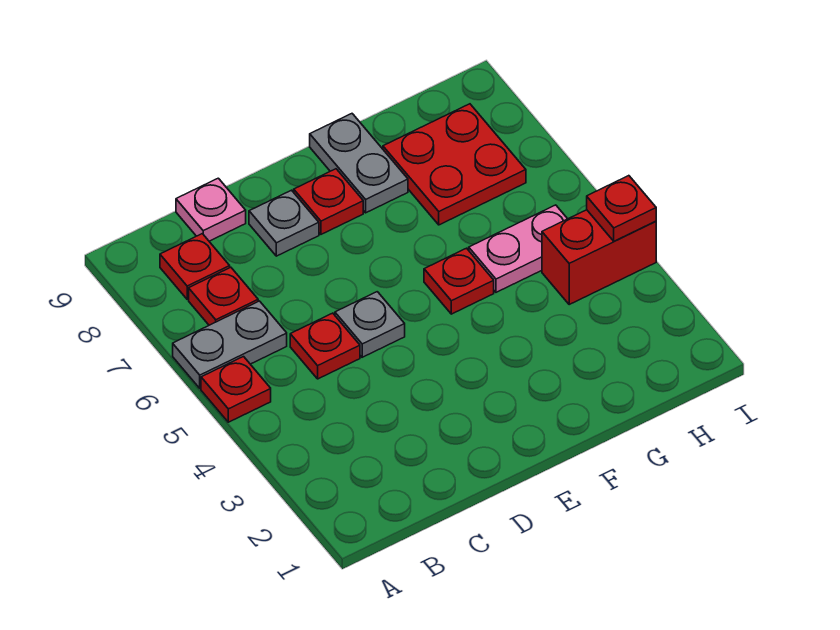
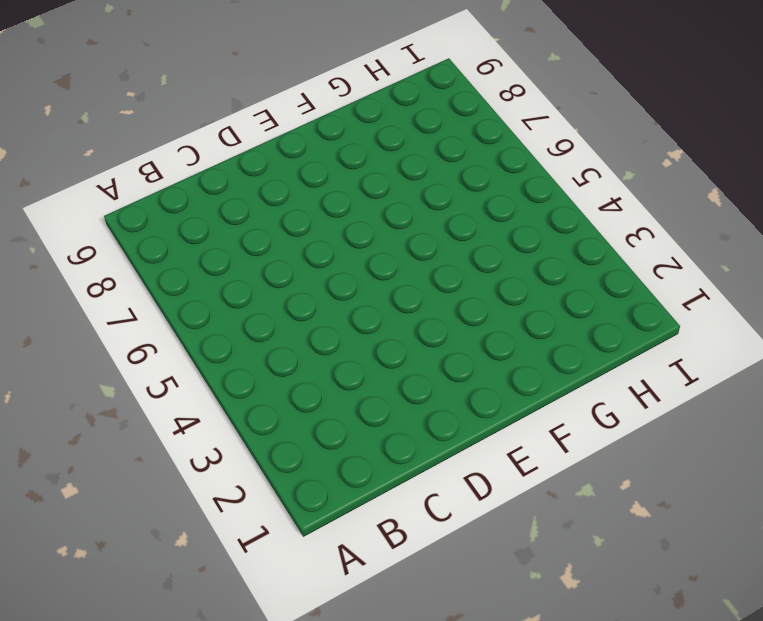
none -> red 1x1 plate [201,357,271,422]
none -> grey 1x2 plate [173,301,287,388]
none -> red 1x1 plate [189,267,258,325]

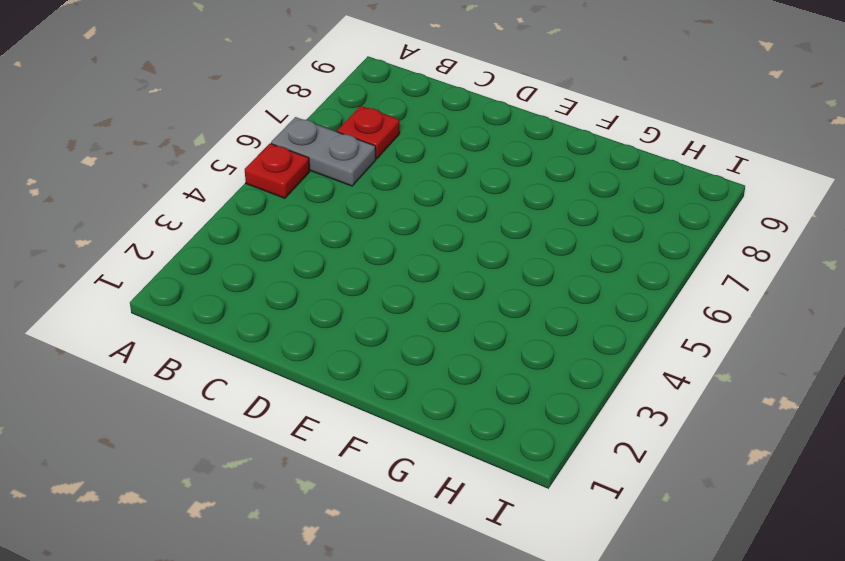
none -> red 1x1 plate [160,234,230,299]
none -> red 1x1 plate [290,313,360,379]
none -> pink 1x1 plate [176,178,246,241]

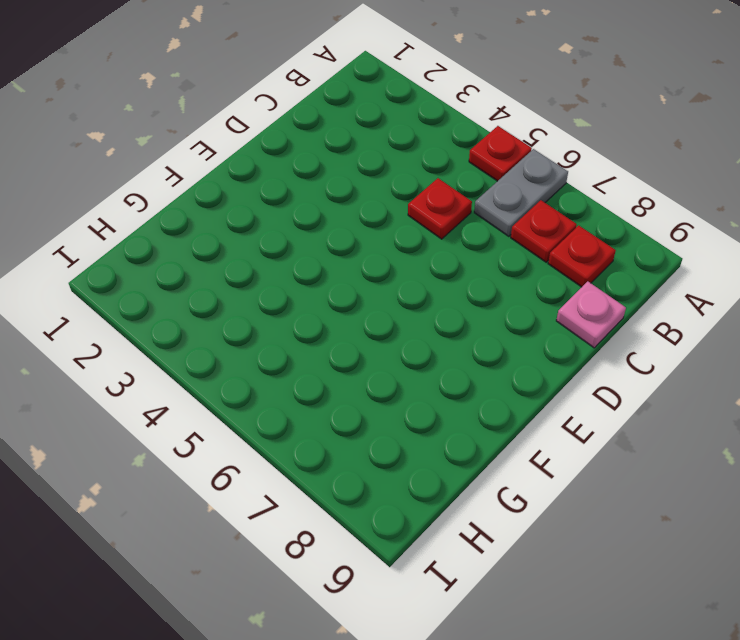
none -> grey 1x1 plate [335,292,405,357]
none -> grey 1x1 plate [249,190,319,256]
none -> red 1x1 plate [294,169,363,234]

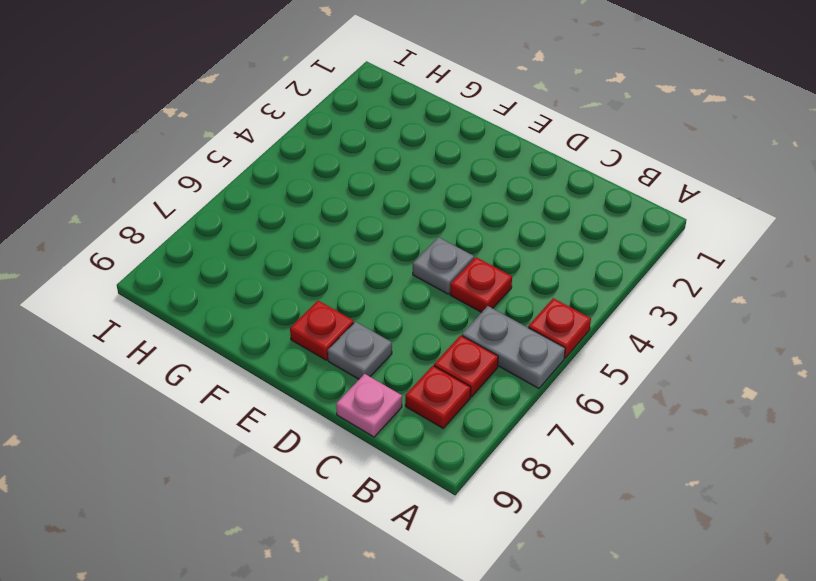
none -> red 1x1 plate [424,248,494,314]
none -> grey 1x2 plate [310,114,408,213]
none -> pink 1x2 plate [469,205,567,292]

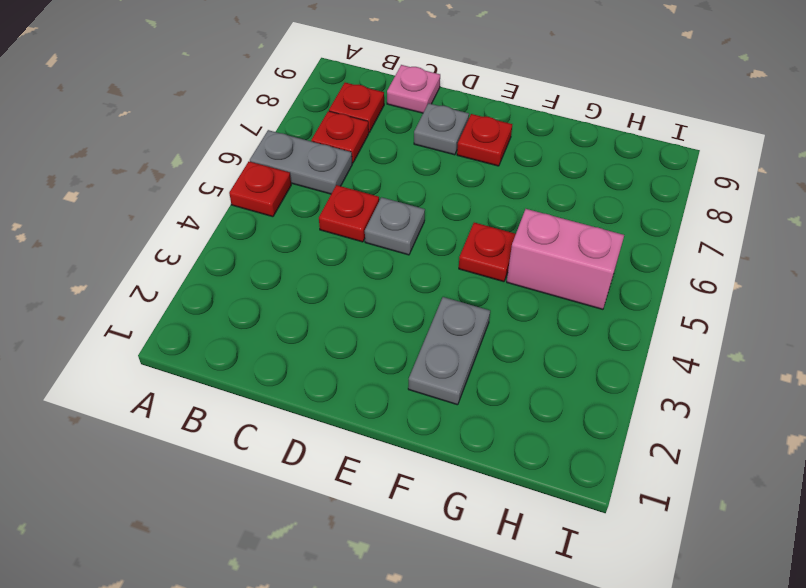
grey 1x2 plate [408,297,490,405] -> grey 1x2 plate moved to [310,114,408,213]
pink 1x2 brick [507,209,624,309] -> pink 1x2 plate [469,205,567,292]
none -> red 2x2 plate [383,104,526,225]
none -> red 1x2 brick [542,210,656,304]
none -> red 1x1 plate [587,176,656,241]

